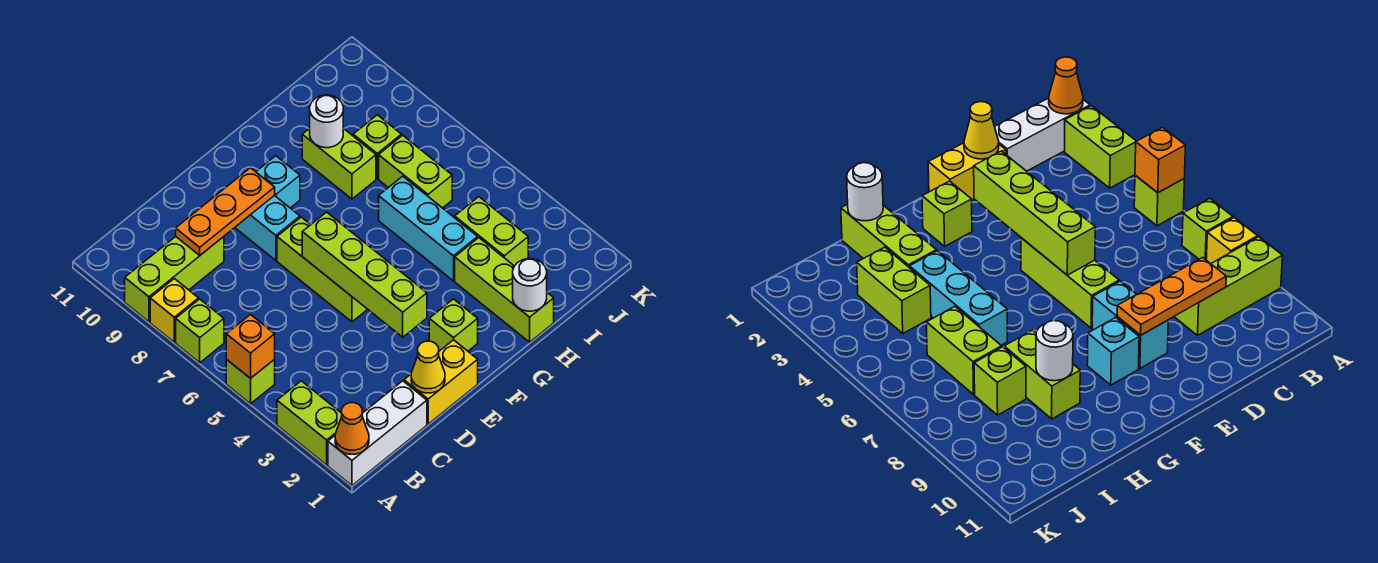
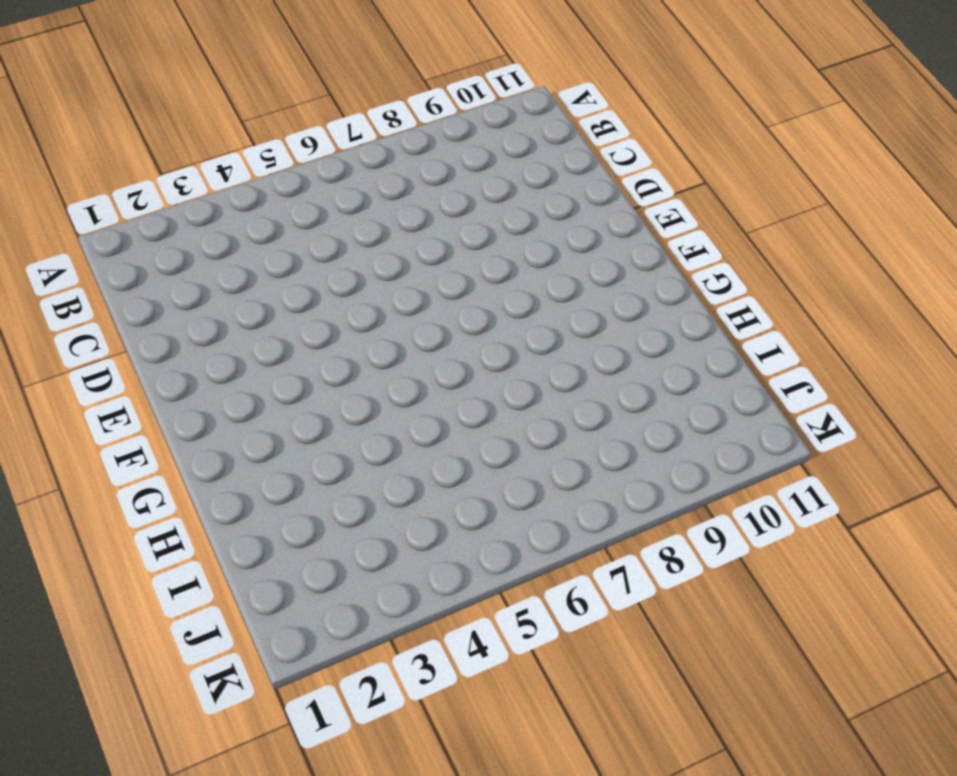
none -> white 1x3 brick [328,381,427,485]
none -> lime 1x2 brick [277,381,342,465]
none -> lime 1x1 brick [226,359,275,404]

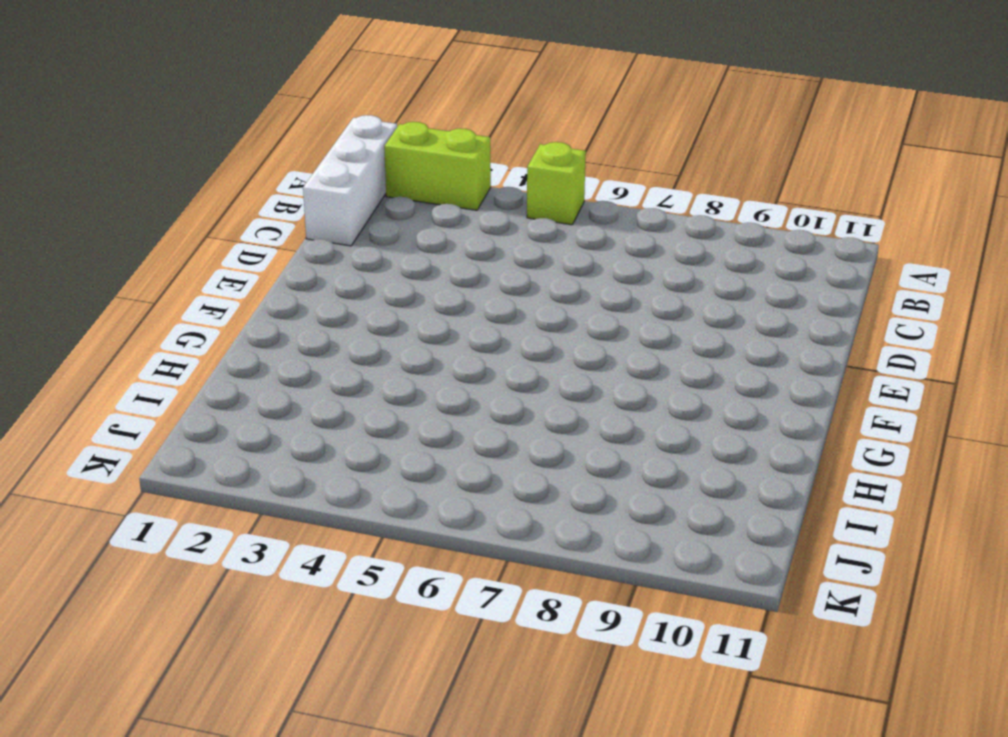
none -> lime 1x1 brick [176,299,224,363]
none -> yellow 1x1 brick [150,279,199,342]
none -> lime 1x3 brick [125,237,224,322]

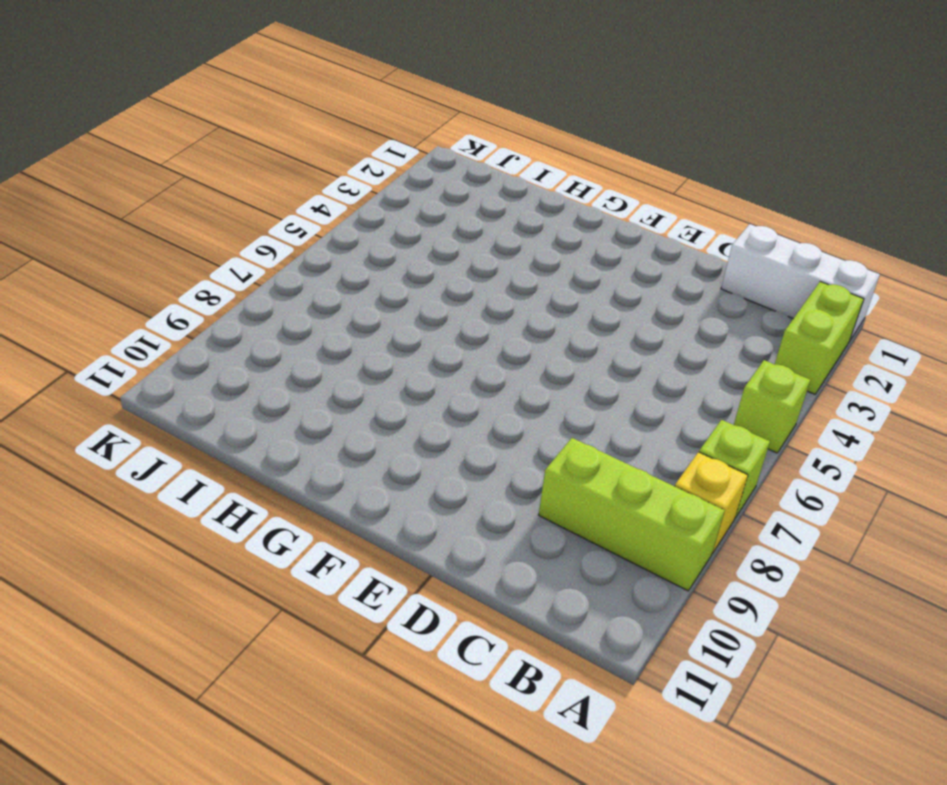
none -> yellow 1x2 brick [404,340,478,424]
none -> lime 1x3 brick [277,217,368,322]
none -> cyan 1x2 brick [235,195,300,260]

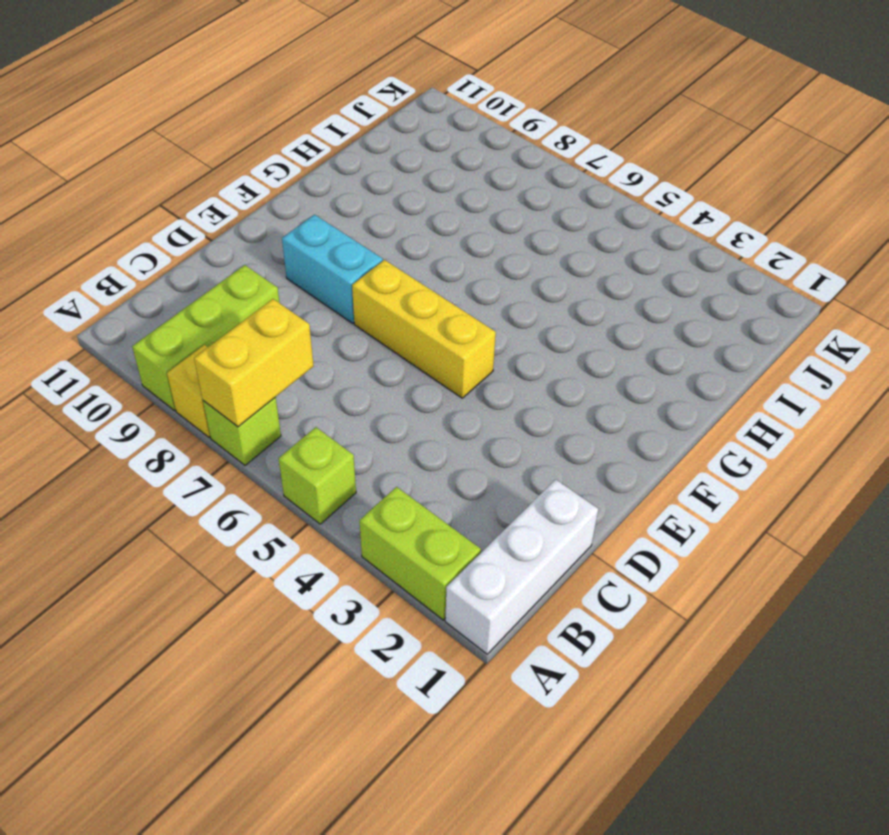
yellow 1x2 brick [194,299,314,427] -> yellow 1x2 brick moved to [404,340,478,424]
yellow 1x3 brick [352,260,496,398] -> lime 1x3 brick [277,217,368,322]
none -> lime 1x1 brick [429,299,478,351]
none -> cyan 1x1 brick [256,156,300,208]
none -> lime 1x3 brick [455,238,554,342]

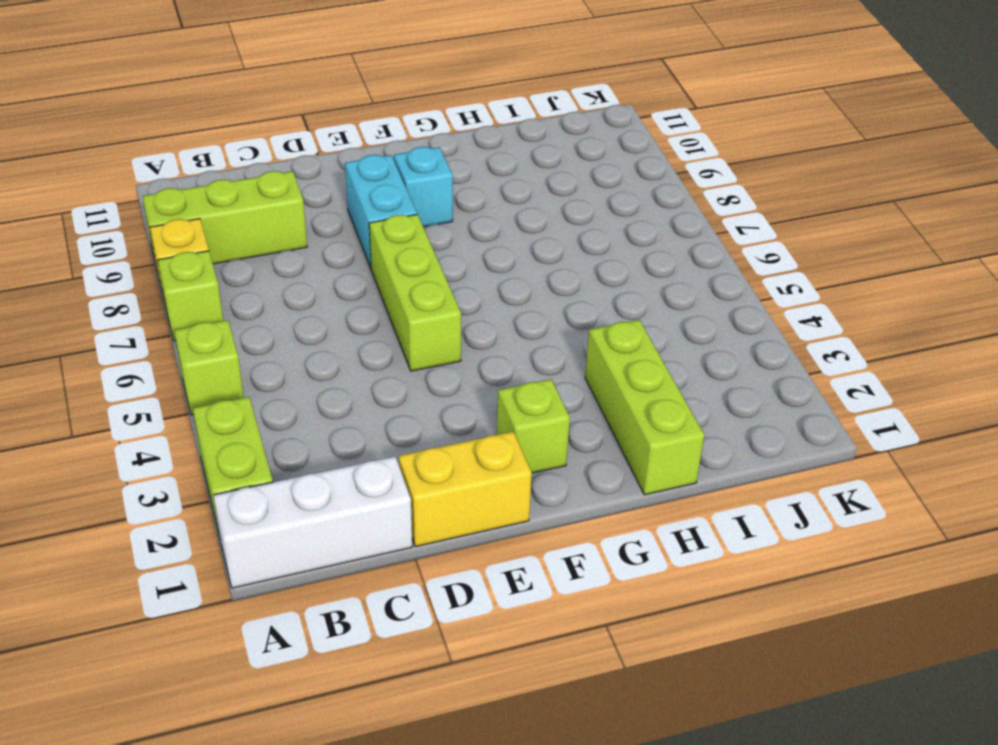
none -> cyan 1x3 brick [379,176,478,281]
none -> lime 1x2 brick [302,128,376,199]
none -> lime 1x2 brick [455,197,528,266]

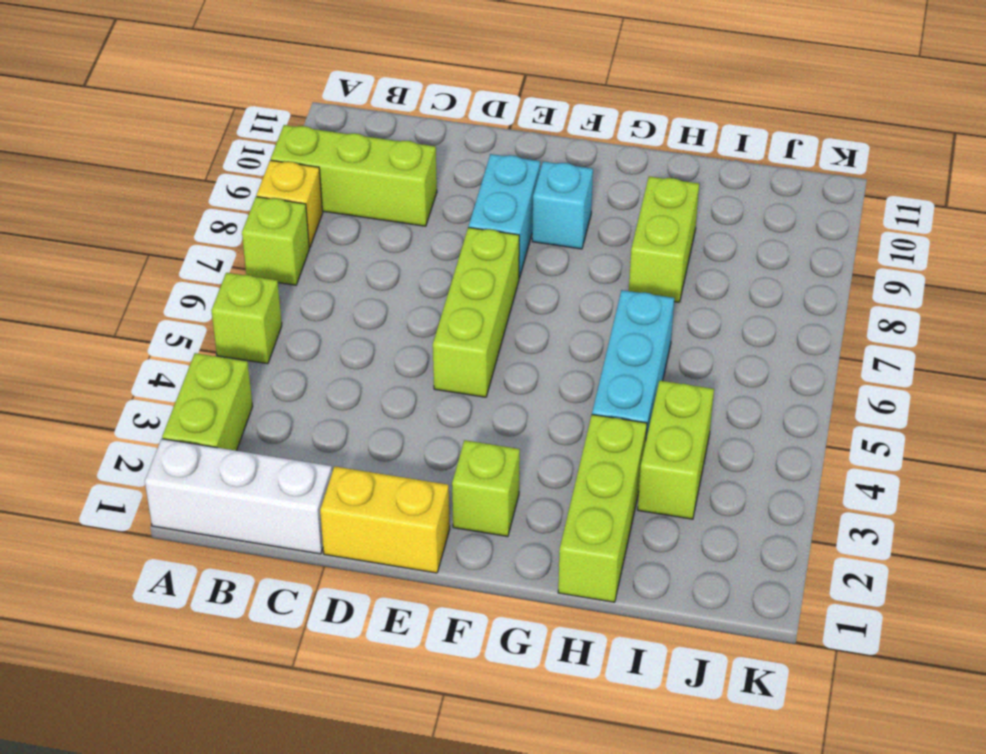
none -> lime 1x2 brick [379,135,452,208]
none -> lime 1x1 brick [353,115,402,178]
none -> orange 1x1 cone [335,403,369,454]

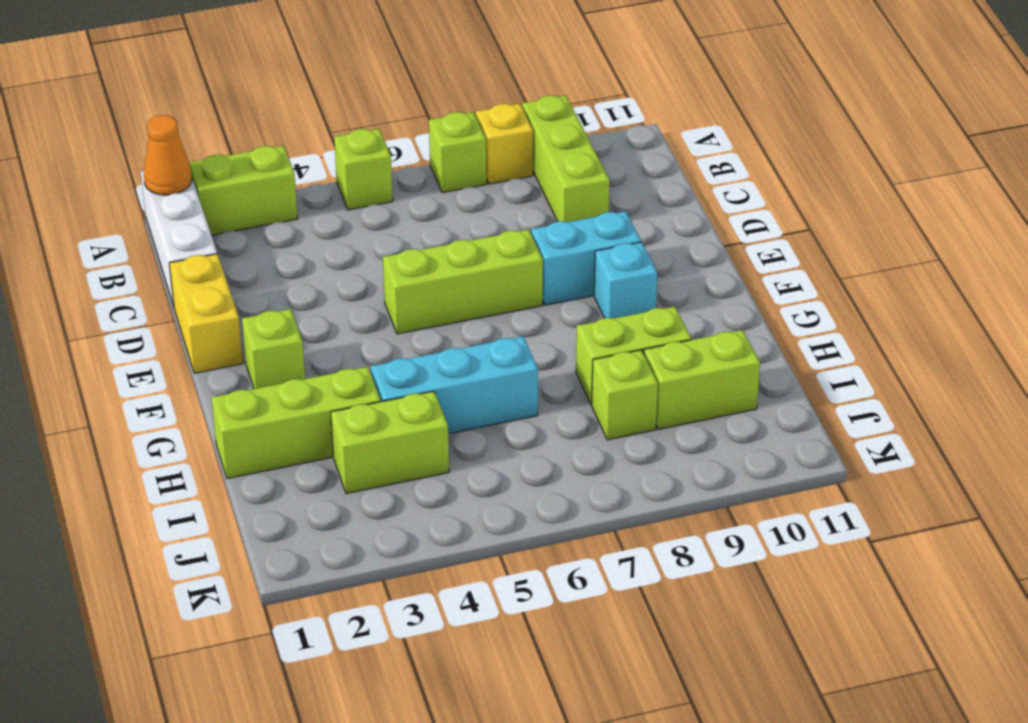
lime 1x2 brick [644,330,760,429] -> lime 1x2 brick moved to [379,135,452,208]
none -> orange 1x1 brick [226,315,275,378]
none -> orange 1x3 plate [176,168,275,255]
none -> yellow 1x1 cone [411,341,445,393]

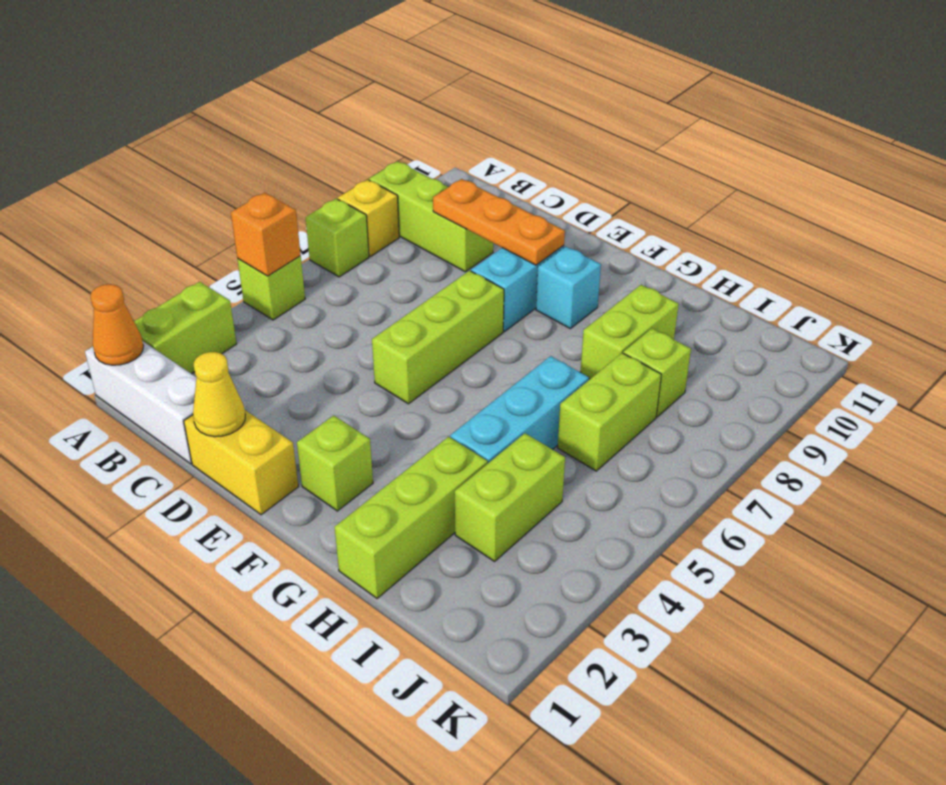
none -> lime 1x4 brick [302,212,427,337]
none -> white 1x1 round brick [513,259,547,311]
none -> white 1x1 round brick [310,95,343,148]

